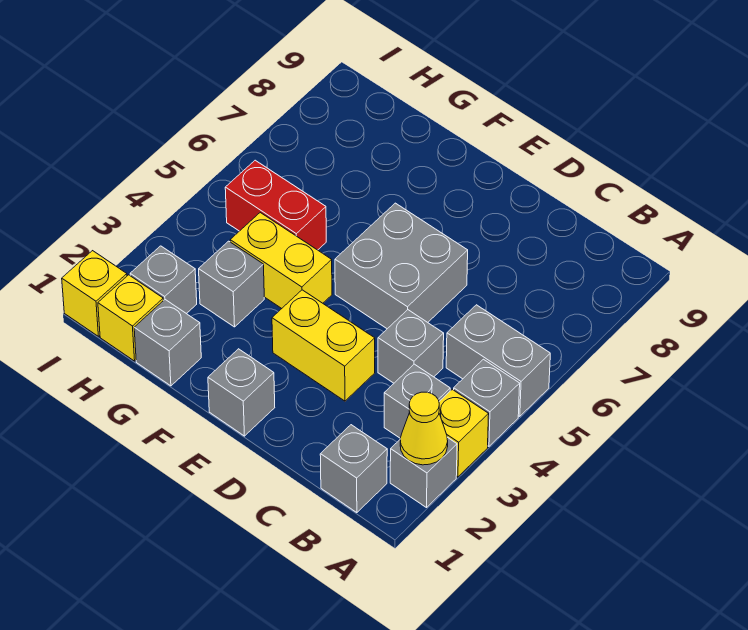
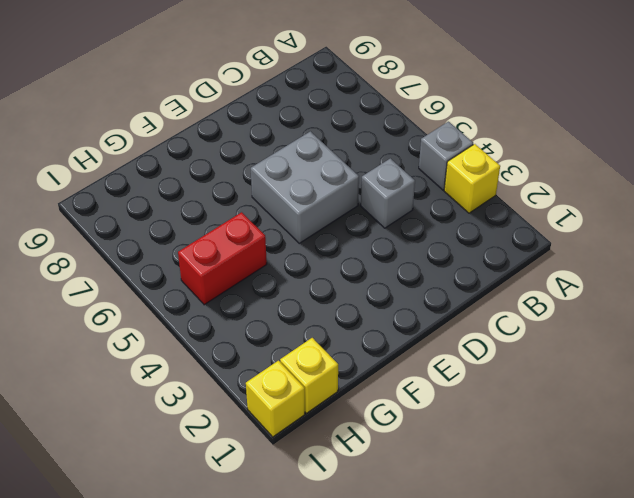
none -> grey 1x1 brick [390,437,457,508]
none -> grey 1x2 brick [446,305,550,416]
none -> grey 1x1 brick [320,425,387,513]

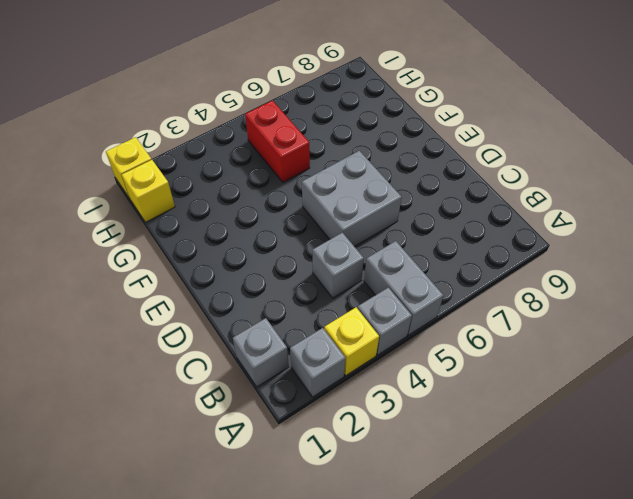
none -> grey 1x1 brick [384,364,450,438]
none -> yellow 1x2 brick [272,290,375,401]
none -> grey 1x1 brick [208,349,275,436]

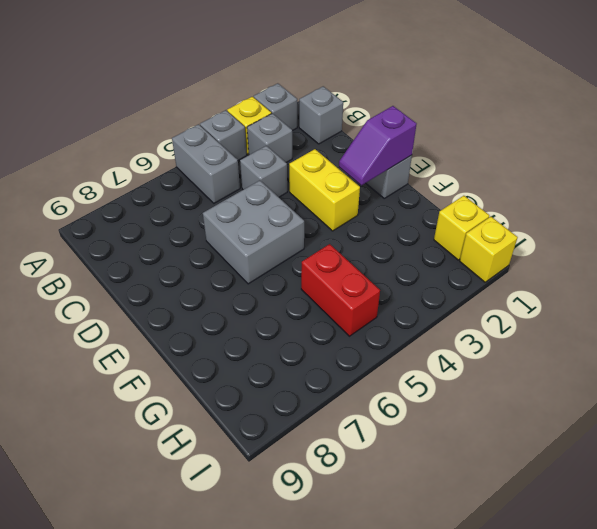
purple 1x2 slope [339,106,416,185] -> none
none -> yellow 1x2 brick [230,213,332,308]
none -> grey 1x1 brick [134,300,201,386]
none -> grey 1x1 brick [199,241,264,327]

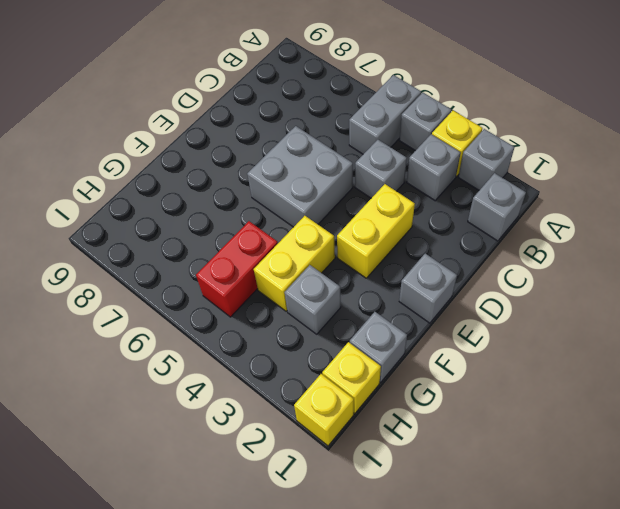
none -> grey 1x1 brick [130,246,197,314]
none -> yellow 1x1 cone [400,392,448,465]

